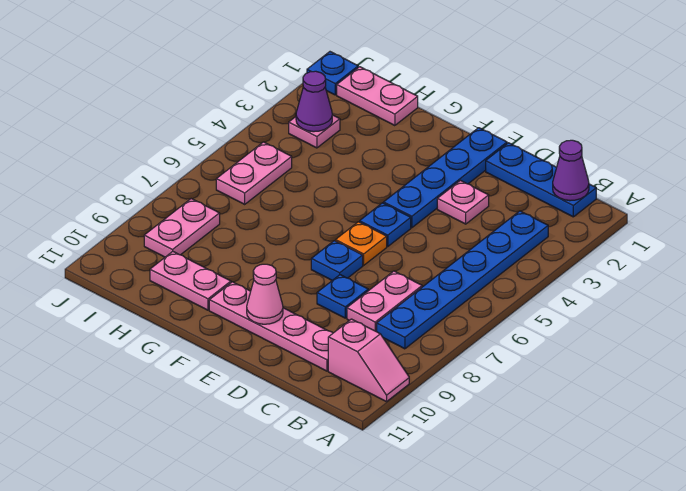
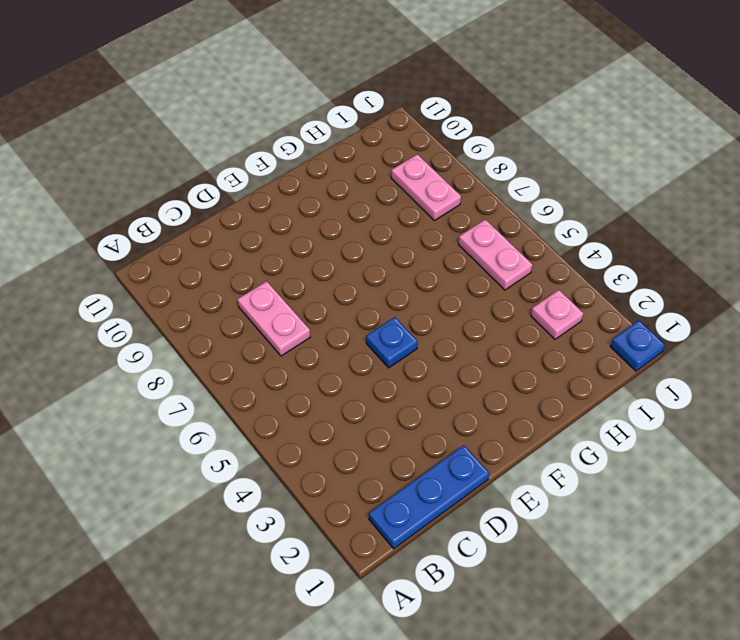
none -> pink 1x2 slope [328,319,409,402]
none -> blue 1x6 plate [377,211,548,349]
none -> pink 1x4 plate [209,282,333,371]

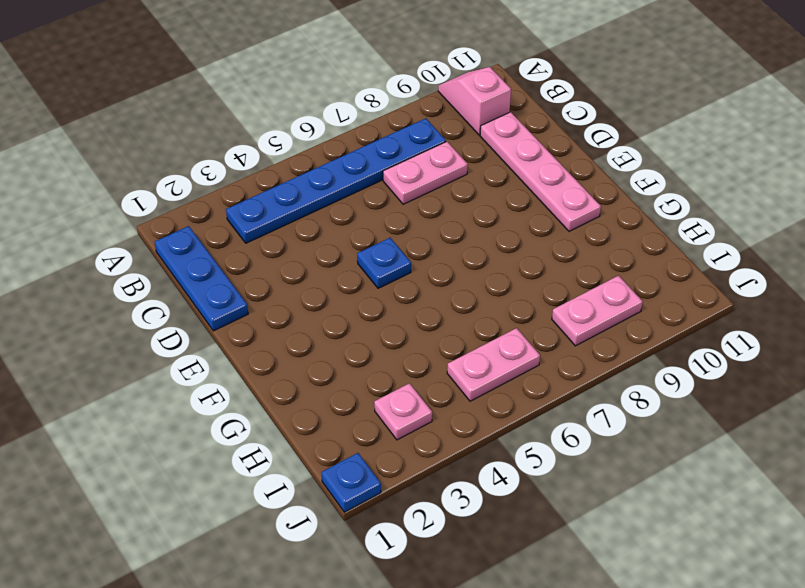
none -> pink 1x1 plate [437,181,489,224]
none -> blue 1x1 plate [317,275,369,318]
none -> blue 1x4 plate [384,128,507,228]

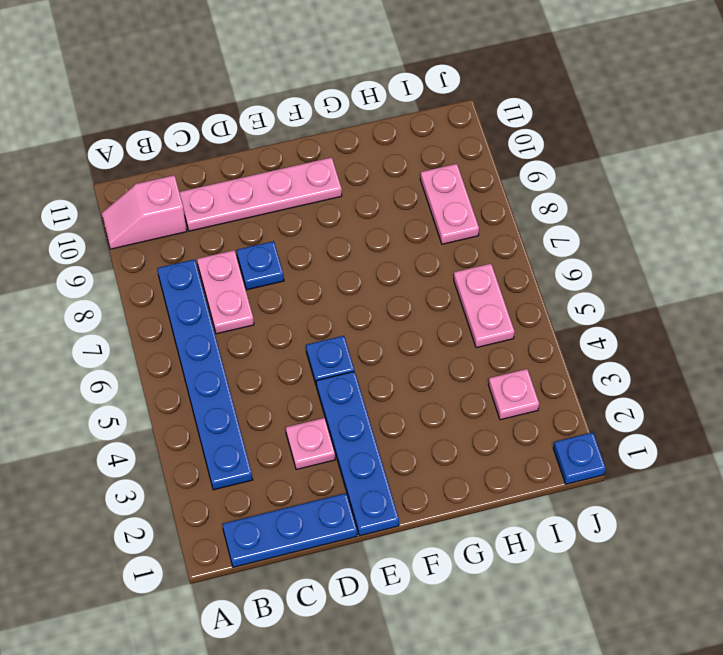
none -> orange 1x1 plate [335,222,387,265]
none -> blue 1x1 plate [311,241,363,280]
none -> pink 1x2 plate [150,252,231,310]

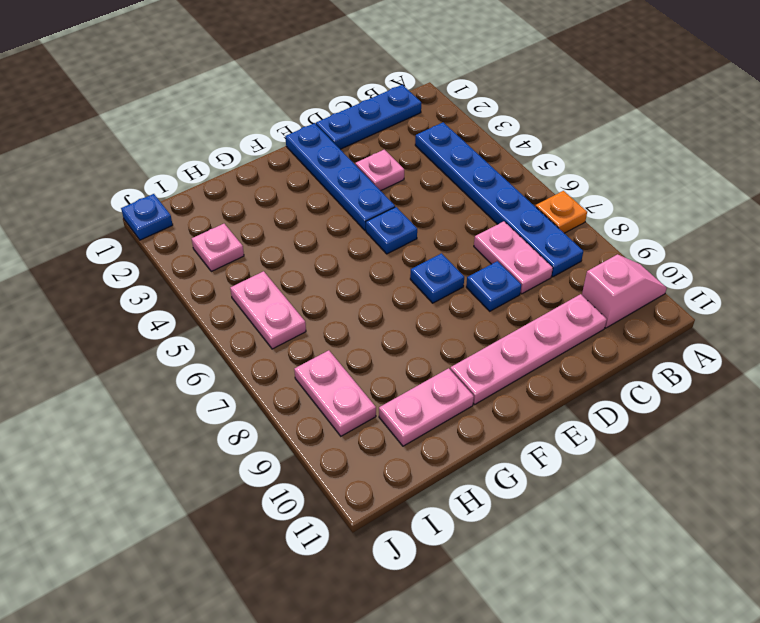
orange 1x1 plate [535,191,587,233] -> orange 1x1 plate moved to [335,222,387,265]
none -> pink 1x2 plate [337,67,418,126]
none -> purple 1x1 cone [553,140,589,201]
none -> pink 1x1 cone [247,264,283,324]

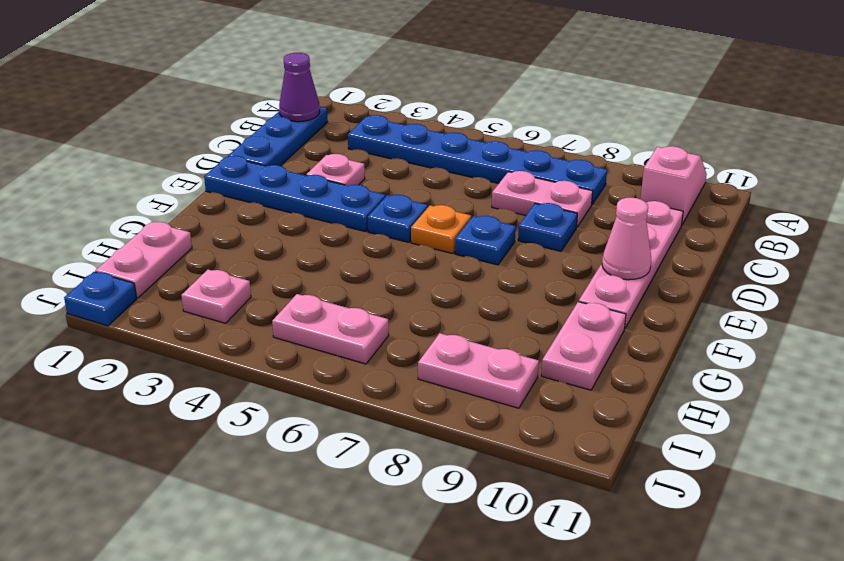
none -> purple 1x1 cone [296,71,332,132]

